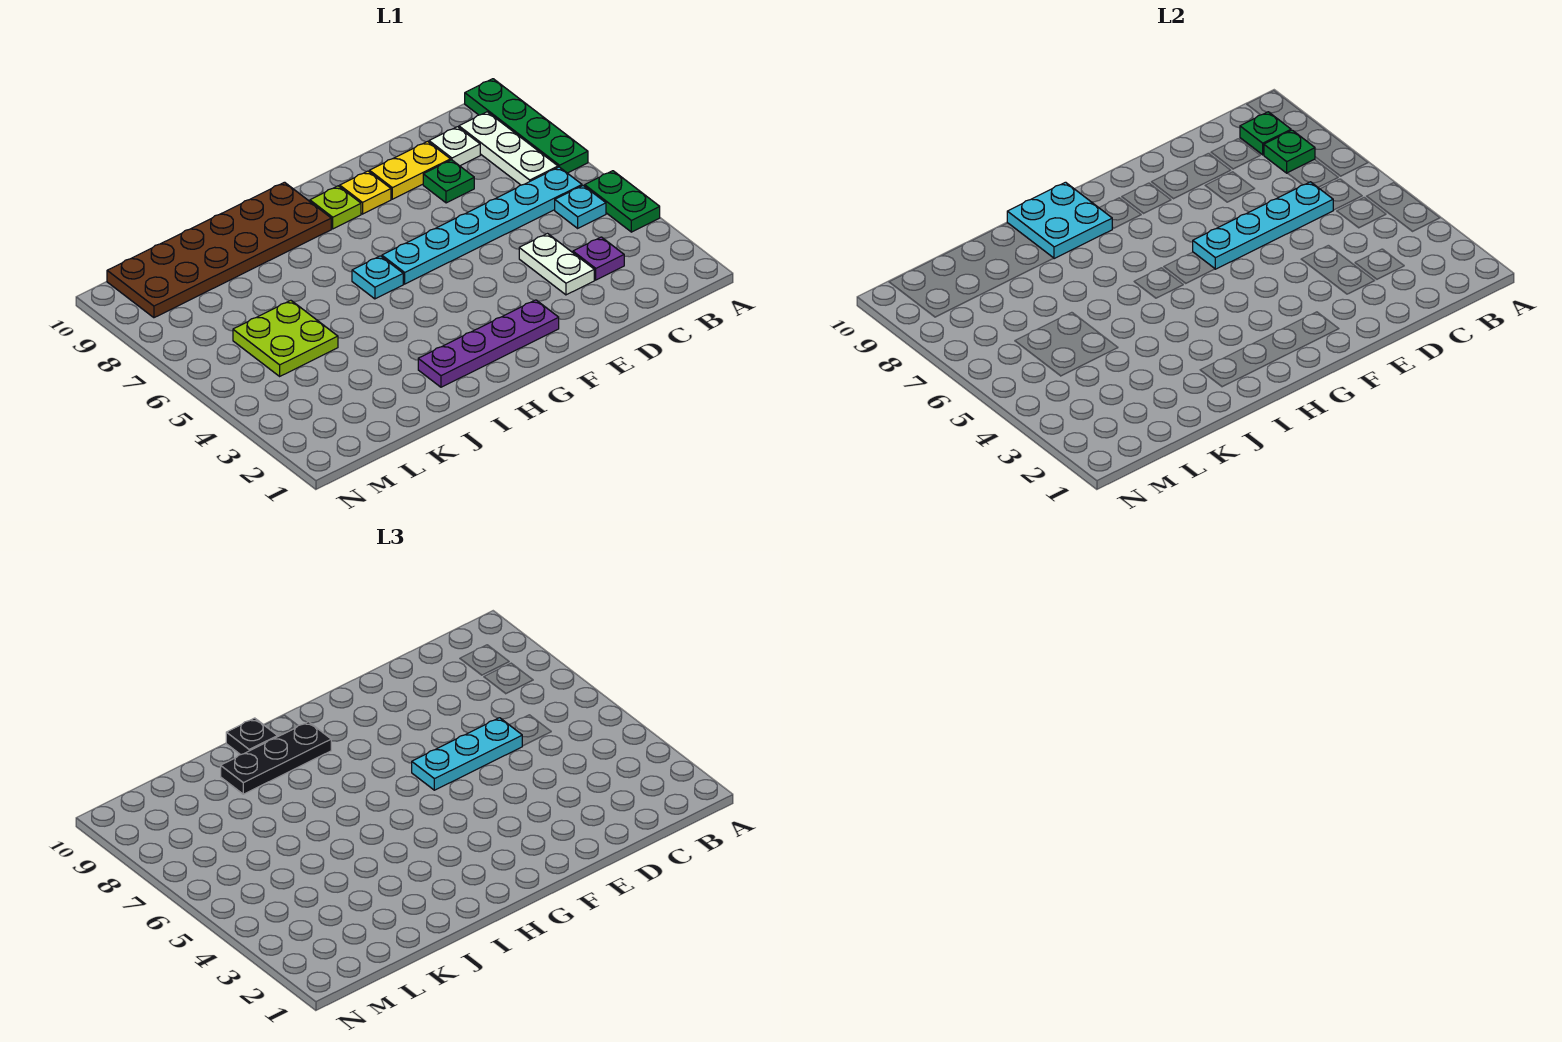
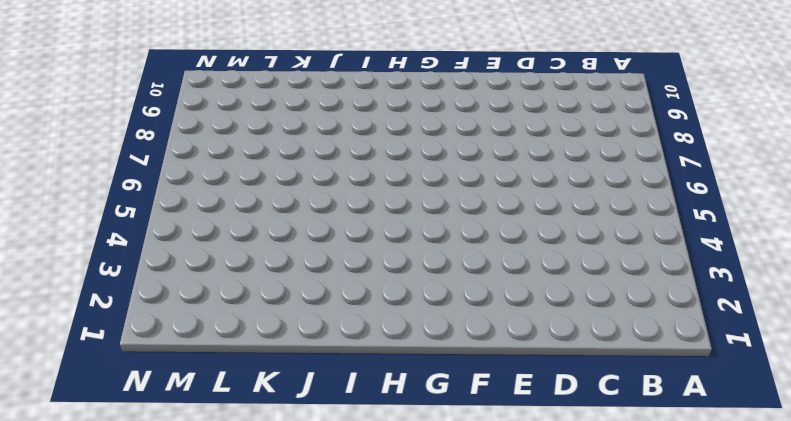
none -> green 1x2 plate [585,171,660,232]
none -> green 1x4 plate [465,79,588,173]
none -> cyan 1x1 plate [555,186,606,228]

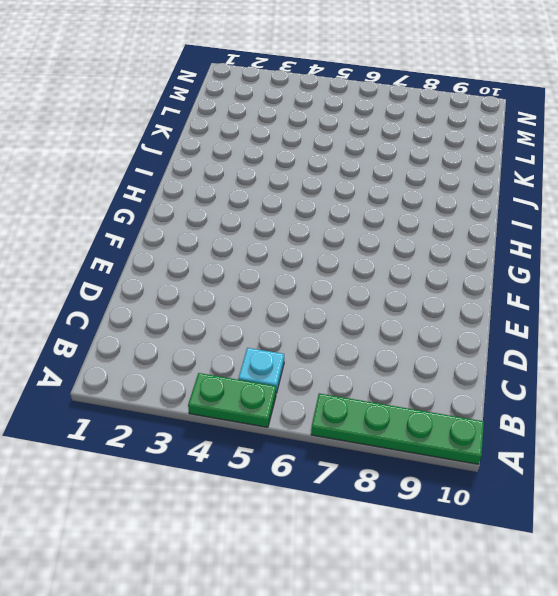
none -> cyan 1x6 plate [382,167,582,284]
none -> white 1x3 plate [459,112,558,185]
none -> purple 1x1 plate [573,237,624,280]

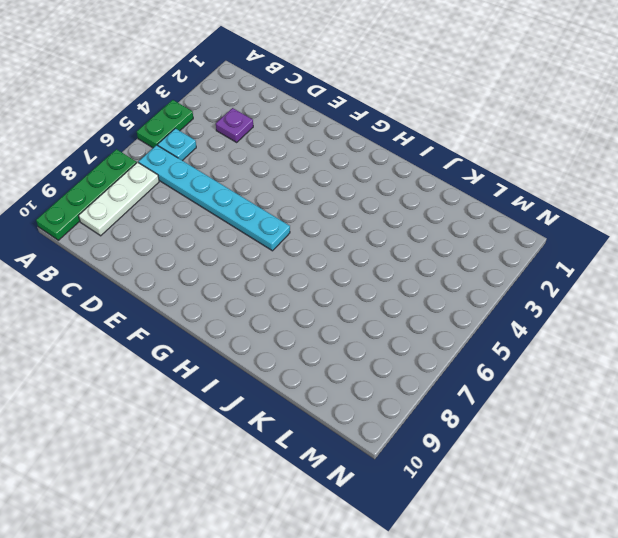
none -> white 1x1 plate [429,127,480,166]
none -> white 1x2 plate [519,234,594,295]
none -> green 1x1 plate [423,160,474,203]

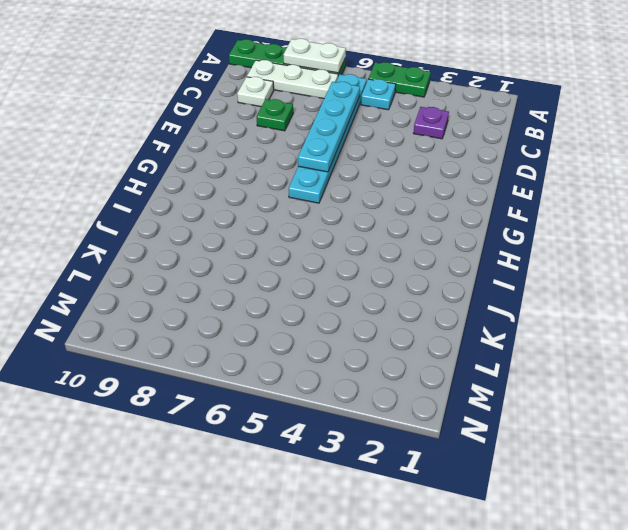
white 1x2 plate [283,39,346,73] -> white 1x2 plate moved to [519,234,594,295]
none -> yellow 1x2 plate [370,141,451,199]
none -> purple 1x4 plate [418,300,559,387]
none -> yellow 1x1 plate [340,171,391,214]

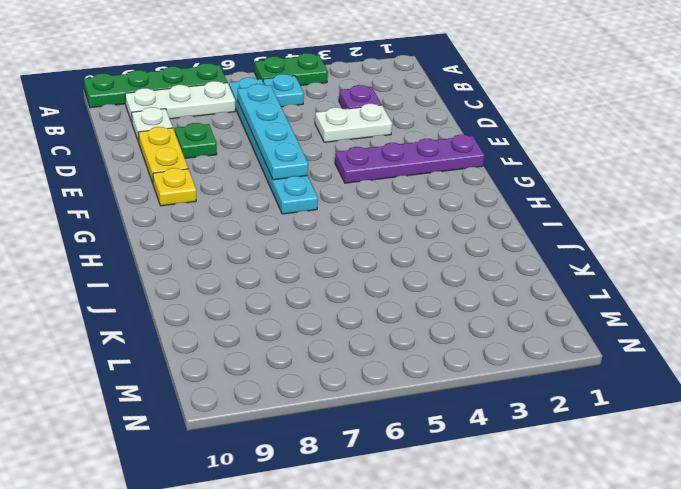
purple 1x4 plate [335,135,484,183] -> purple 1x4 plate turned to [418,300,559,387]
none -> lime 1x1 plate [310,186,361,229]
none -> cyan 1x1 plate [352,256,403,299]
none -> brown 2x6 plate [107,182,331,318]

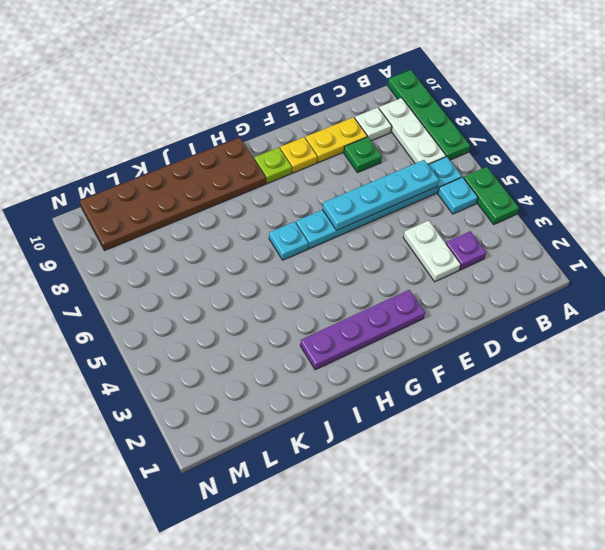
none -> lime 2x2 plate [233,300,338,376]
none -> green 1x1 plate [1264,130,1315,173]
none -> green 1x1 plate [1240,112,1291,155]

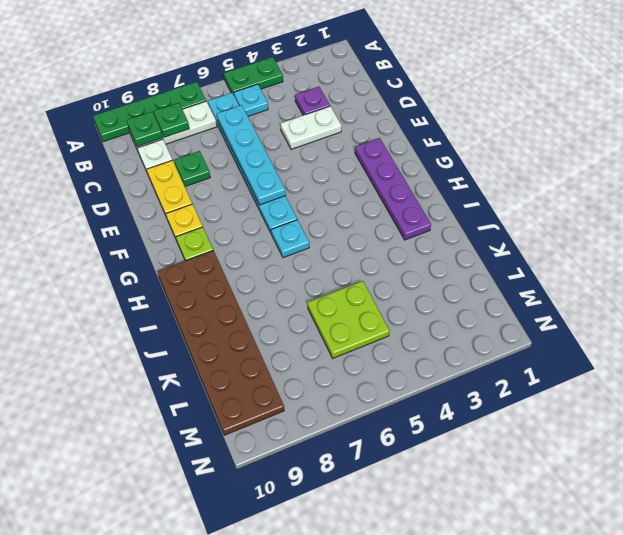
none -> cyan 2x2 plate [1007,182,1113,259]
none -> cyan 1x3 plate [412,718,522,790]
none -> black 1x3 plate [221,722,331,794]

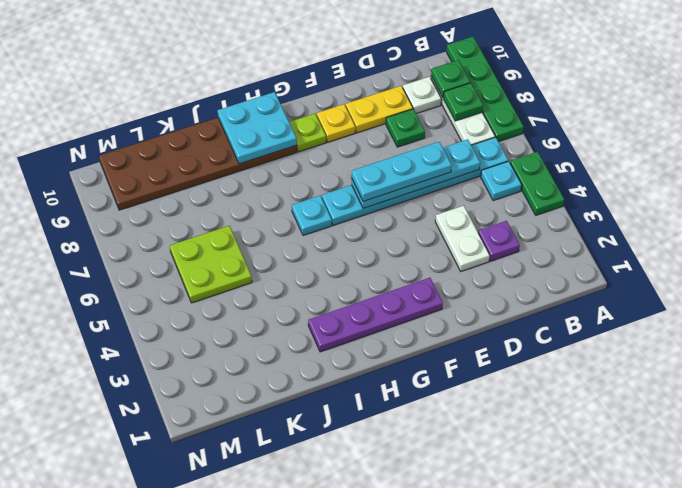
none -> black 1x3 plate [221,722,331,794]
none -> black 1x1 plate [226,718,278,755]

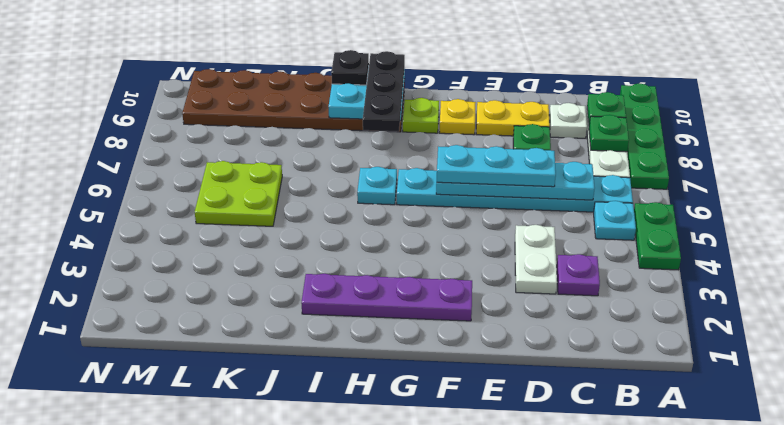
black 1x3 plate [363,51,405,132] -> black 1x3 plate turned to [221,722,331,794]

